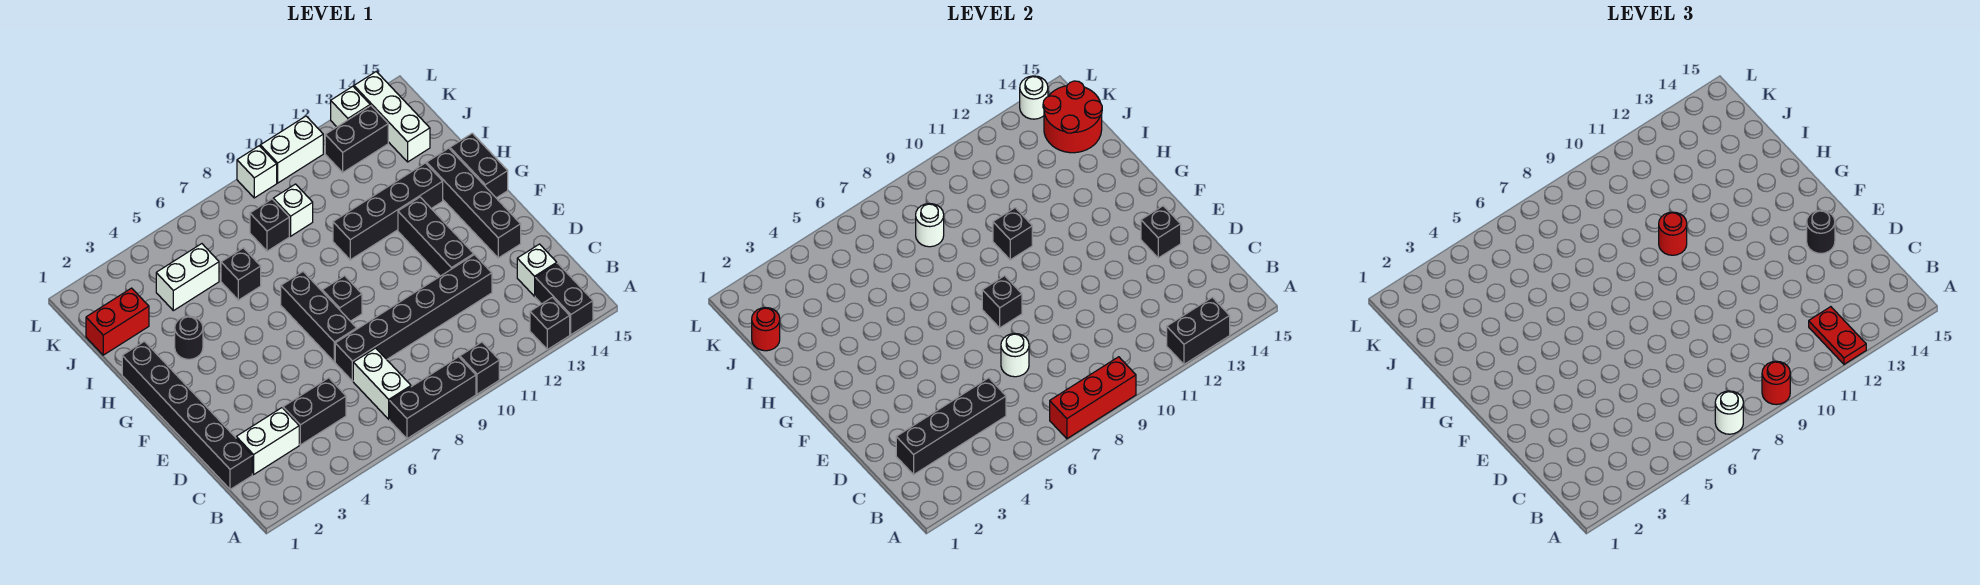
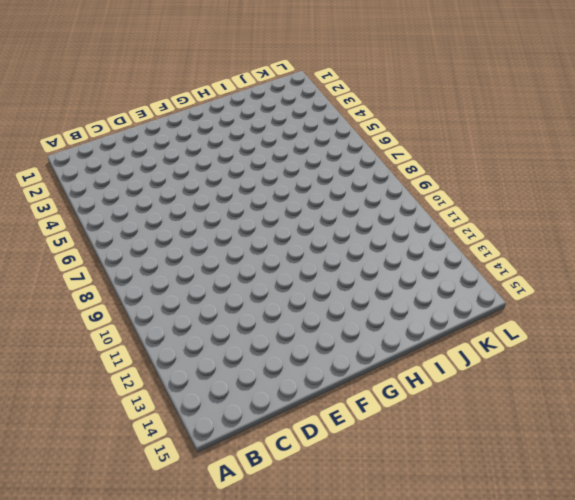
none -> black 1x3 brick [390,357,476,439]
none -> black 1x1 brick [460,342,499,394]
none -> black 1x1 brick [530,297,570,350]
none -> black 1x2 brick [535,263,593,335]

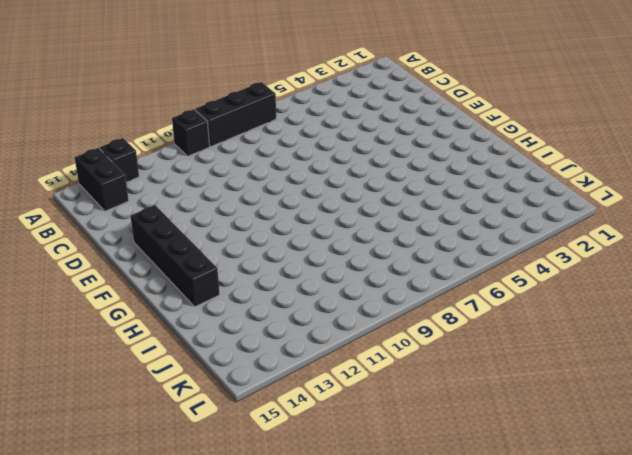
none -> white 1x2 brick [353,348,411,419]
none -> black 1x6 brick [122,341,252,490]
none -> white 1x2 brick [236,408,299,474]
none -> black 1x2 brick [283,378,346,445]

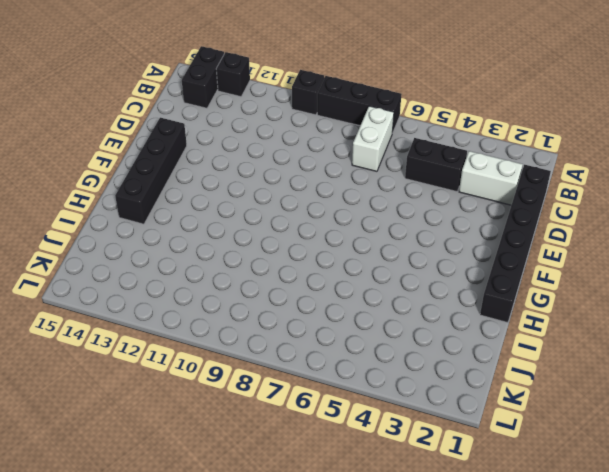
none -> white 1x1 brick [517,244,557,296]
none -> black 1x6 brick [335,255,492,381]
none -> black 1x3 brick [281,272,357,362]
none -> black 1x3 brick [398,197,474,276]

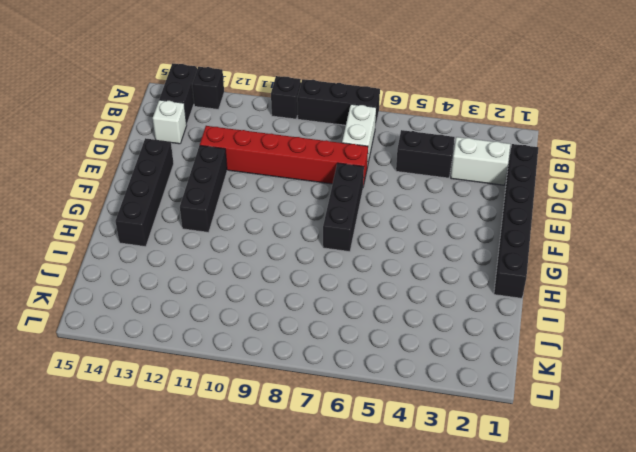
red 1x6 brick [200,126,368,186] -> black 1x6 brick [335,255,492,381]
none -> black 1x1 brick [322,276,362,321]
none -> black 1x2 brick [450,133,508,198]
none -> black 1x1 round brick [175,316,203,359]
none -> black 1x4 brick [333,163,443,260]

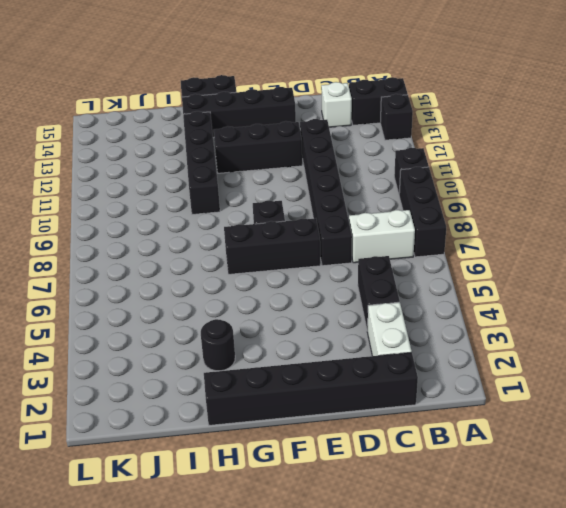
none -> black 1x1 brick [221,248,261,300]
none -> red 1x2 brick [86,288,149,355]
none -> white 1x2 brick [156,244,219,311]
none -> black 1x1 brick [250,199,289,251]

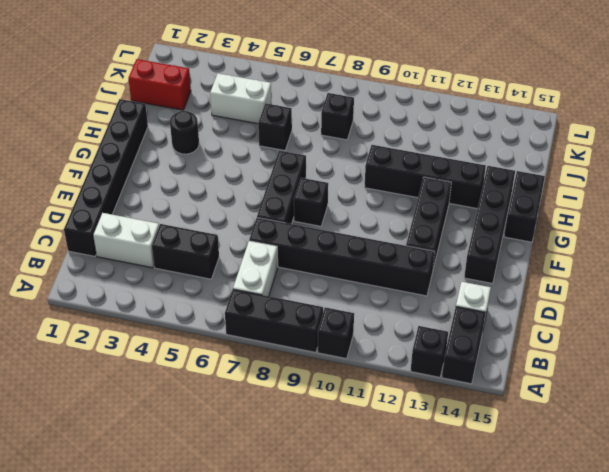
none -> white 1x1 brick [273,184,313,236]
none -> white 1x3 brick [354,71,430,162]
none -> black 1x2 brick [325,106,388,172]
none -> white 1x1 brick [237,146,277,198]

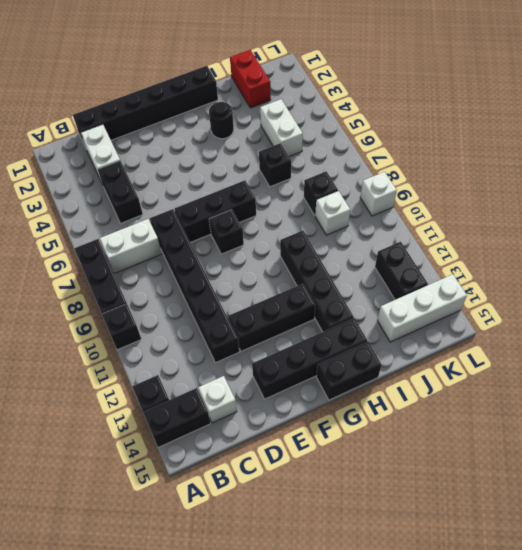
none -> white 1x2 brick [260,116,323,183]
none -> white 1x1 brick [331,86,370,127]
none -> red 1x3 brick [1050,357,1136,439]
none -> black 1x2 brick [1167,297,1230,364]

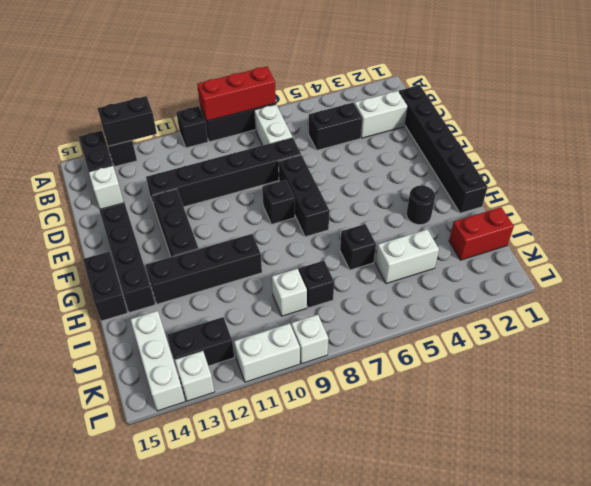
none -> black 1x4 brick [896,378,1006,474]
none -> white 1x1 round brick [1001,333,1029,377]
none -> black 1x1 brick [1141,206,1181,258]
none -> black 1x1 brick [982,276,1022,328]

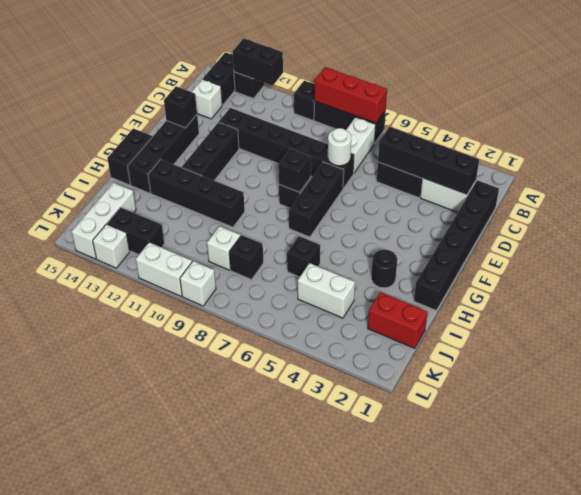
none -> black 1x1 brick [993,208,1032,260]
none -> red 1x1 round brick [752,308,780,351]
none -> white 1x1 round brick [916,204,944,247]
none -> red 2x2 round brick [1043,81,1102,153]

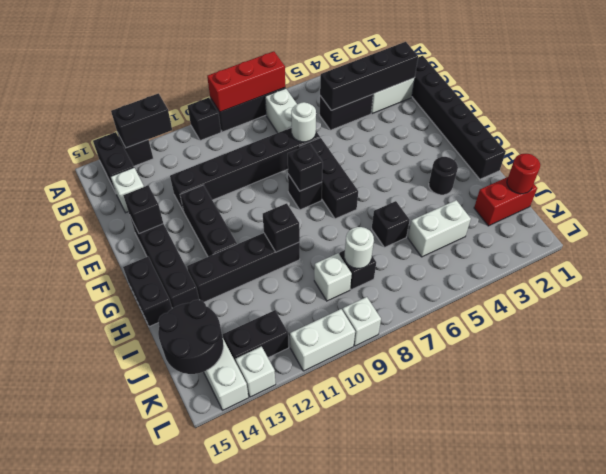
black 2x2 round brick [158,300,223,374] -> red 2x2 round brick [1043,81,1102,153]
none -> white 1x1 round brick [1020,76,1048,119]
none -> white 1x1 round brick [1715,391,1743,434]
none -> red 1x1 round brick [1762,361,1790,405]
none -> red 1x2 plate [1809,307,1866,364]

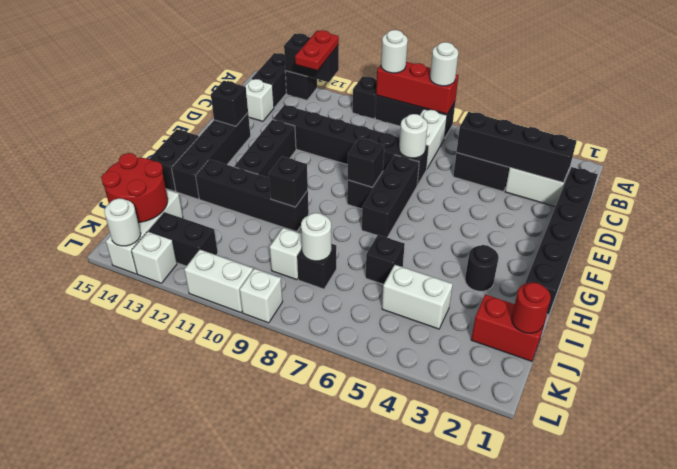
white 1x1 round brick [381,30,408,73] -> red 1x1 round brick [1762,361,1790,405]
none -> black 1x1 round brick [1807,210,1835,253]
none -> red 1x1 round brick [1659,212,1687,255]

